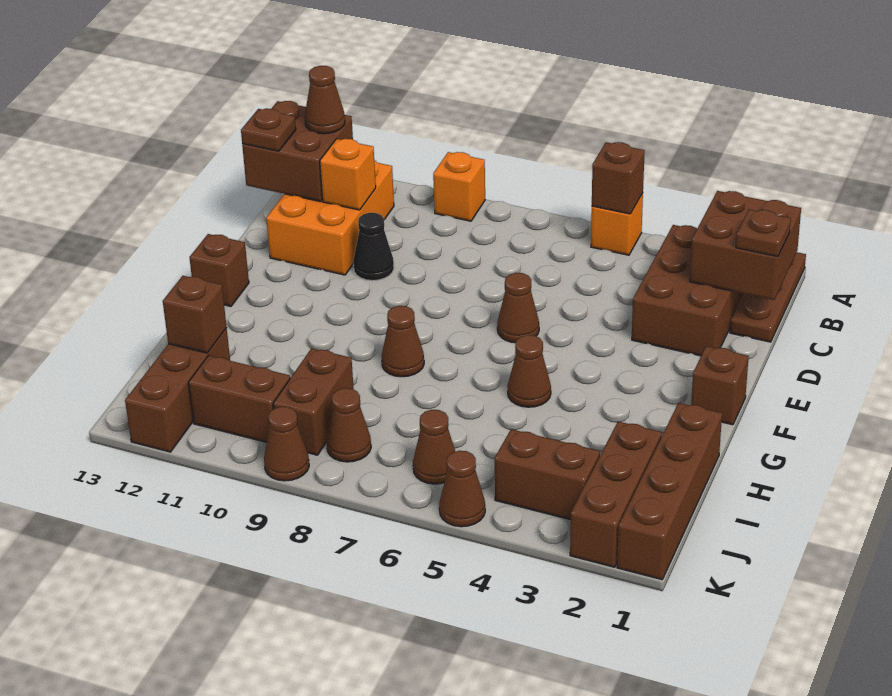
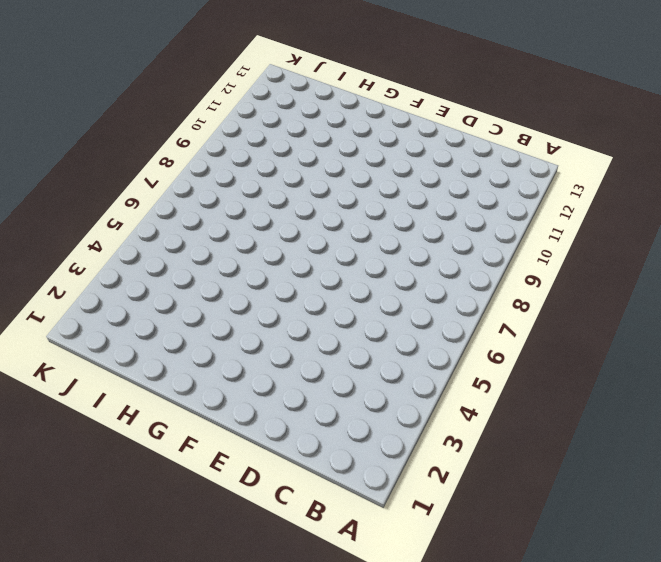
none -> brown 1x3 plate [730,252,806,342]
none -> orange 1x1 brick [591,193,643,255]
none -> orange 1x1 brick [433,152,485,221]

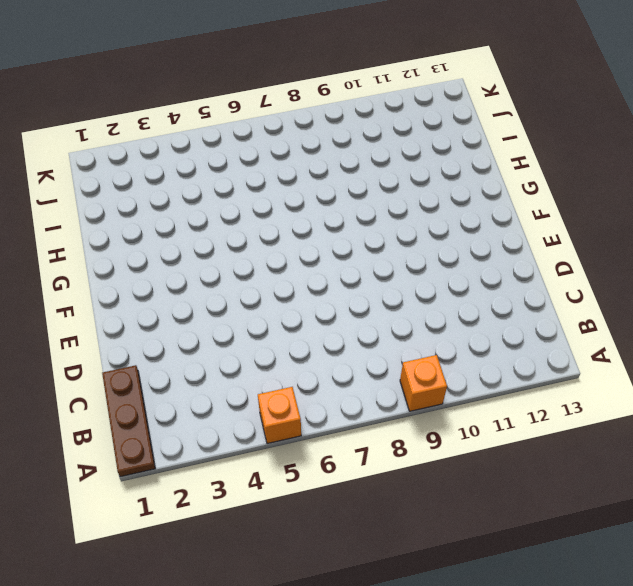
none -> brown 2x3 brick [632,225,743,356]
none -> orange 2x3 brick [266,160,394,275]
none -> black 1x1 cone [353,213,394,281]

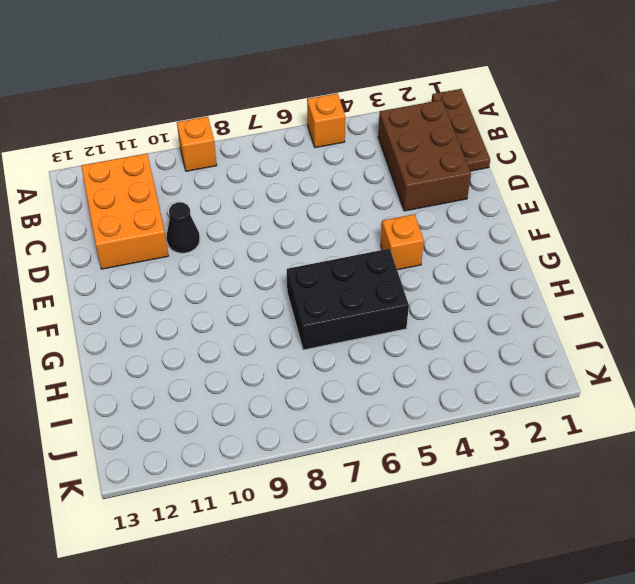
orange 1x1 brick [381,214,424,270] -> orange 1x1 brick moved to [320,139,376,210]
black 2x3 brick [287,249,409,350] -> brown 1x1 cone [508,335,551,407]
none -> brown 1x1 cone [497,273,539,343]
none -> brown 1x1 brick [691,346,749,425]
none -> brown 1x1 brick [189,234,249,306]

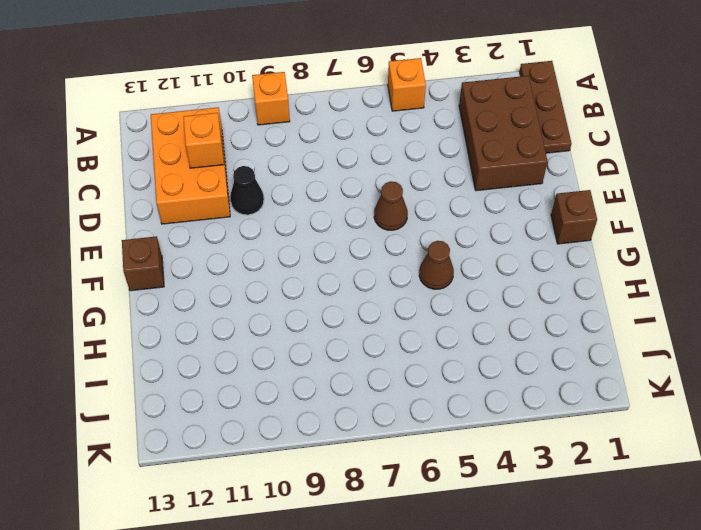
none -> brown 1x1 cone [382,306,424,377]
none -> brown 1x4 brick [617,403,722,580]
none -> brown 1x3 brick [570,421,662,567]

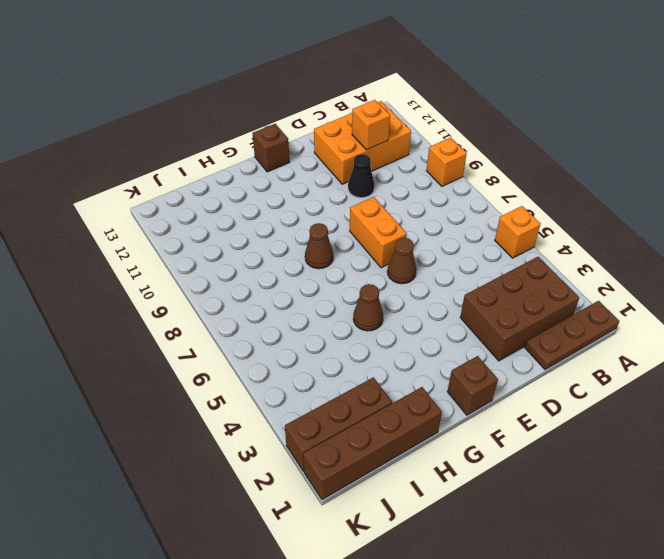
orange 1x2 brick [350,197,407,268] -> none
none -> brown 1x2 brick [273,348,354,455]
none -> brown 1x3 brick [125,328,230,452]
none -> brown 1x2 brick [495,429,600,520]

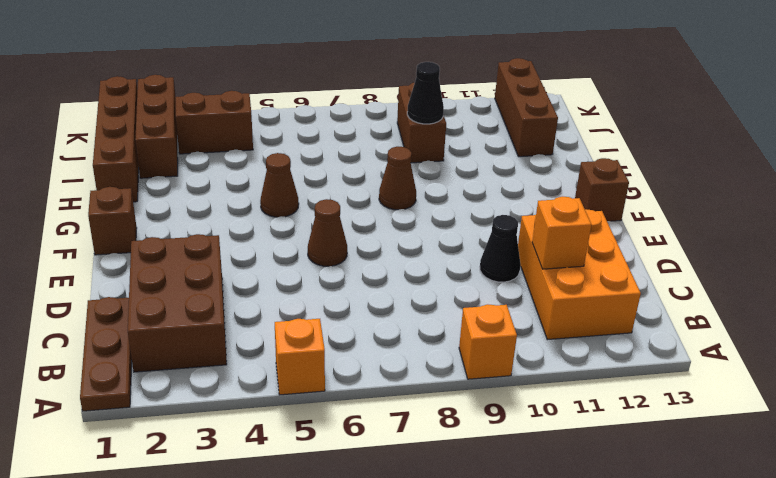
black 1x1 cone [407,62,444,124] -> none
none -> brown 1x1 cone [413,410,455,484]
none -> brown 1x1 cone [326,388,371,462]
none -> brown 1x2 brick [189,356,290,442]

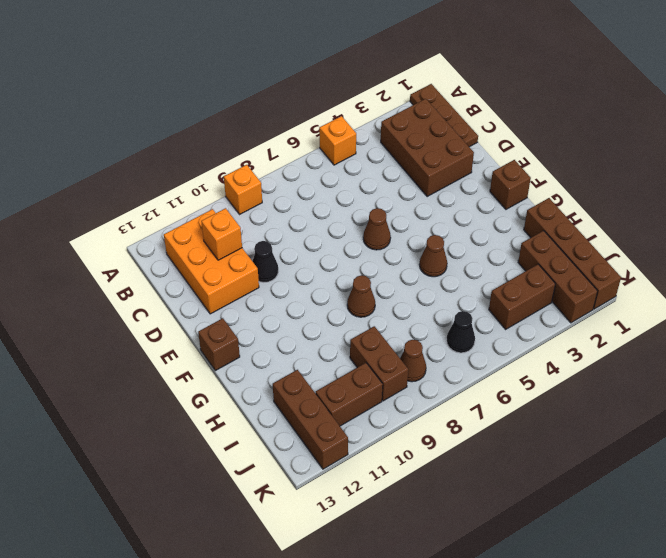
black 1x1 cone [446,311,475,353] -> brown 1x1 cone [413,410,455,484]
none -> brown 1x1 cone [439,451,485,527]
none -> brown 1x1 cone [264,407,309,481]
none -> brown 1x1 brick [592,142,645,214]

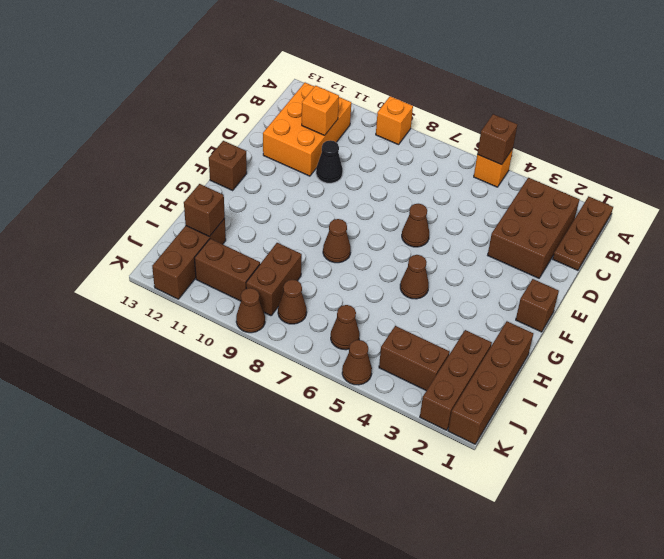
none -> brown 2x2 brick [690,191,801,300]
none -> brown 2x2 brick [242,101,353,202]
none -> brown 1x1 cone [305,66,345,134]

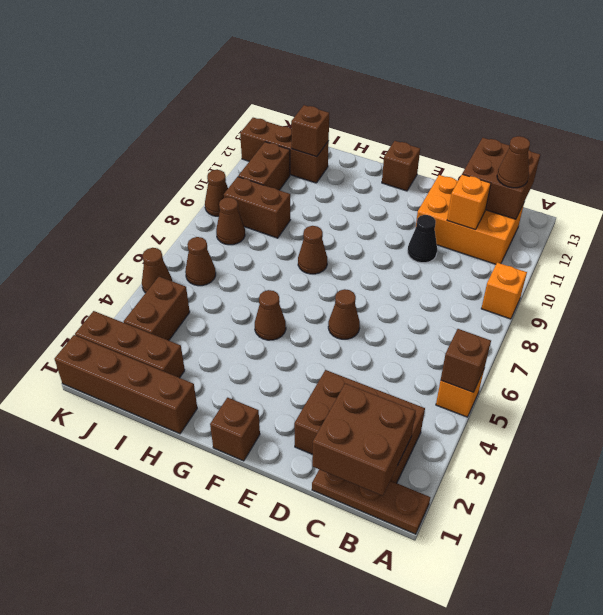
none -> brown 1x1 plate [736,210,791,257]
none -> brown 1x1 plate [241,108,296,151]

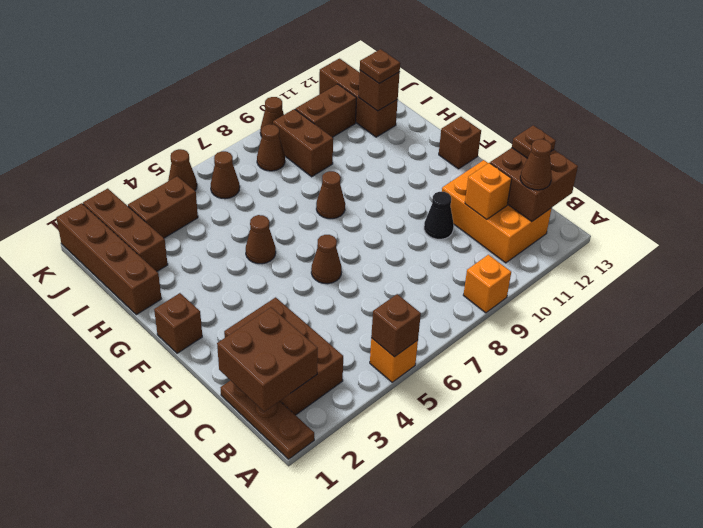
brown 1x1 plate [360,49,400,83] -> brown 1x1 plate moved to [736,210,791,257]

